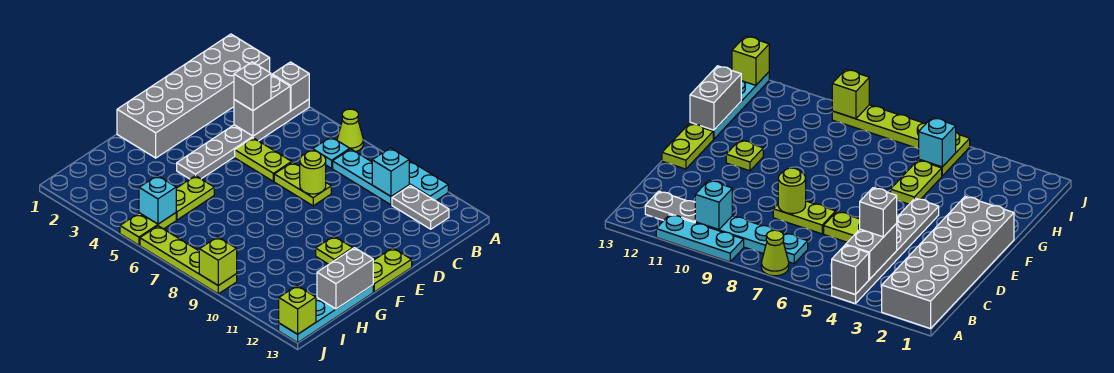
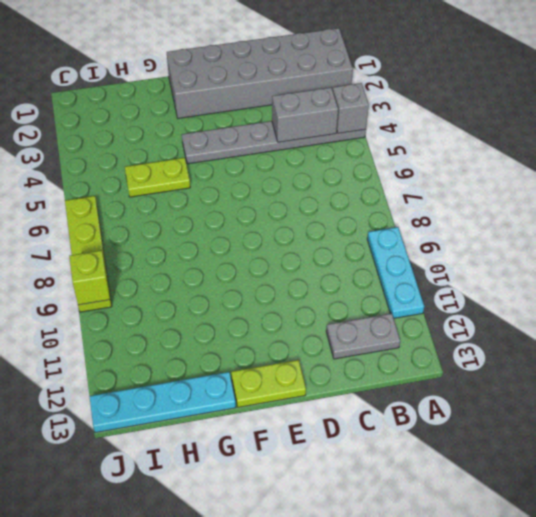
grey 1x2 plate [326,313,400,359] -> grey 1x2 plate turned to [392,186,449,229]
none -> lime 1x1 cone [337,109,363,152]
none -> cyan 1x1 plate [313,137,350,168]
none -> cyan 1x3 plate [333,149,409,205]

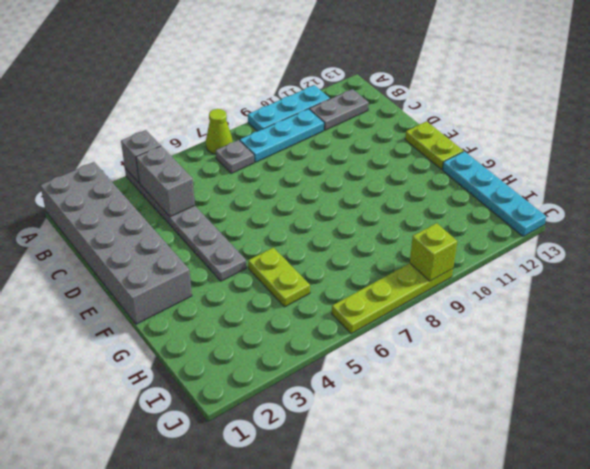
grey 1x1 plate [216,140,254,173] -> cyan 1x1 plate [313,137,350,168]
none -> lime 1x2 plate [235,138,292,181]
none -> lime 1x2 plate [274,162,331,206]
none -> lime 1x1 plate [316,236,353,264]

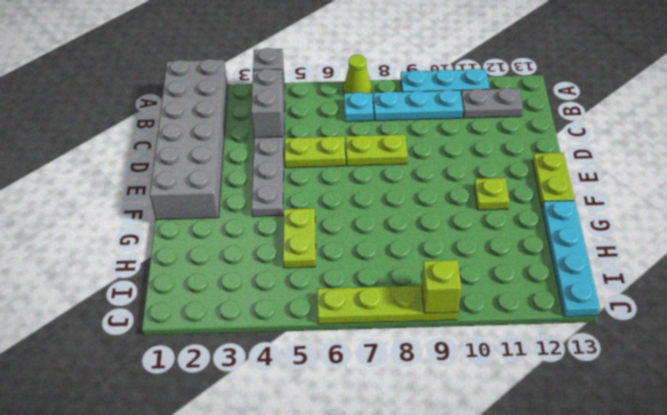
none -> lime 1x2 plate [120,213,176,245]
none -> cyan 1x1 brick [372,148,409,196]
none -> lime 1x1 round brick [300,151,326,194]

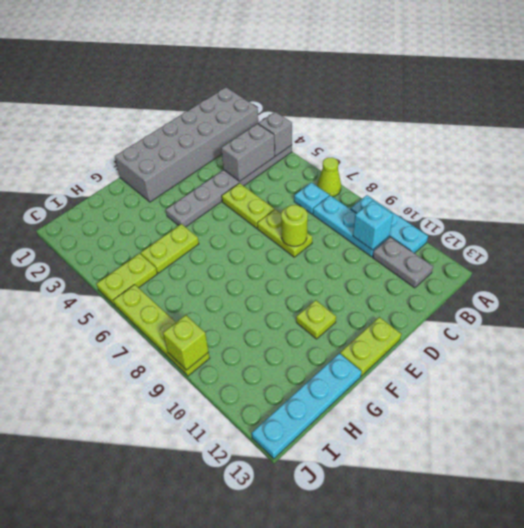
none -> grey 1x2 brick [317,248,373,309]
none -> cyan 1x1 brick [139,175,176,224]
none -> lime 1x1 brick [279,286,316,334]

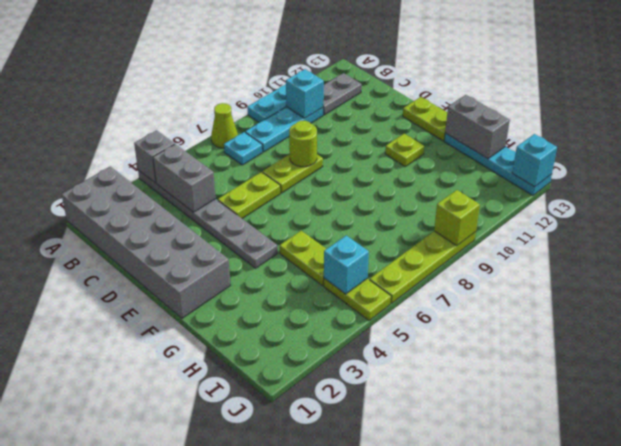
cyan 1x1 brick [512,134,557,187] -> lime 1x1 brick [279,286,316,334]
none -> grey 1x1 brick [234,62,271,111]

